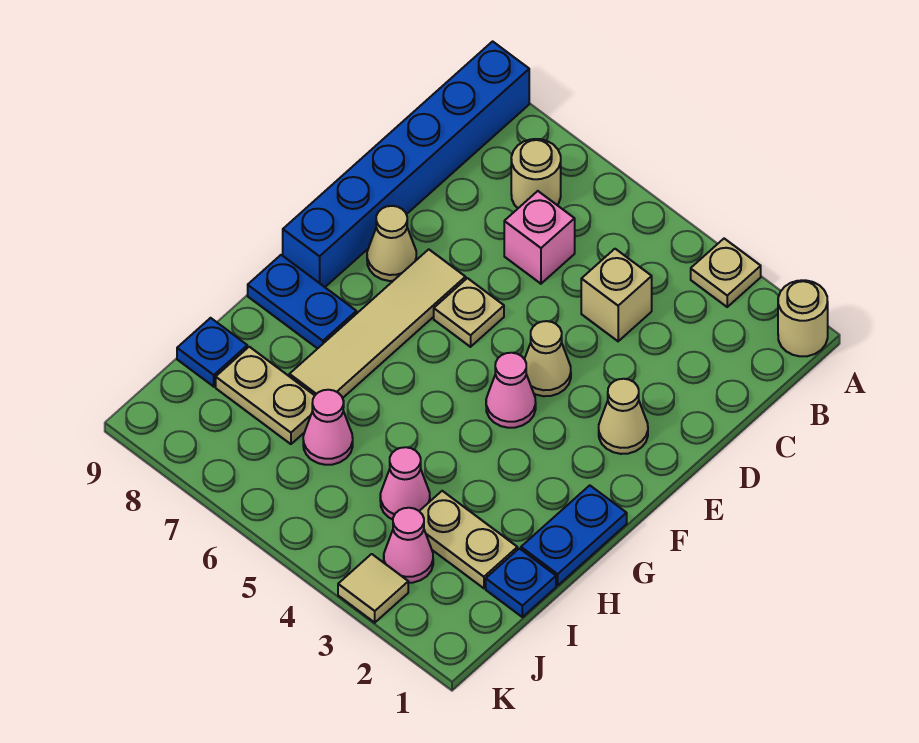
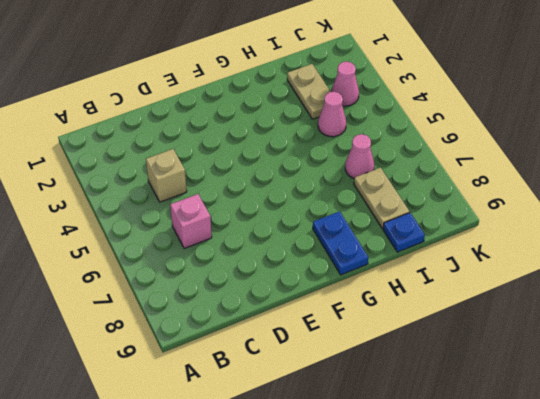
none -> tan 1x1 round brick [778,280,828,356]
none -> tan 1x1 plate [691,239,761,307]
none -> blue 1x6 brick [283,41,529,287]

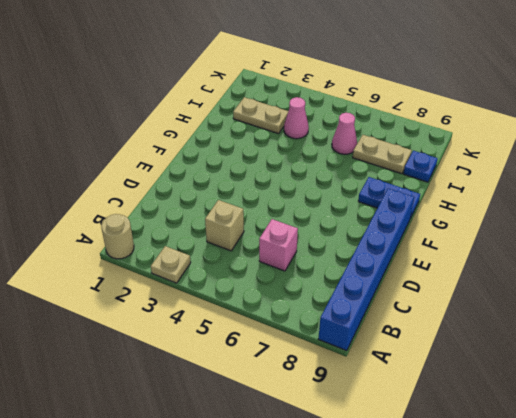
none -> tan 1x1 round brick [511,139,561,208]
none -> tan 1x1 cone [599,379,648,454]
none -> tan 1x1 cone [525,321,571,396]

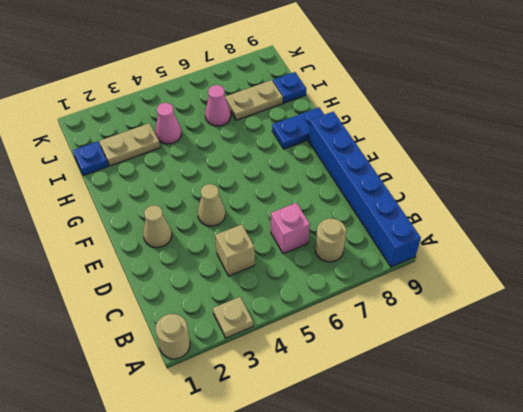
none -> tan 1x1 plate [434,278,504,347]
none -> tan 1x4 tile [289,249,466,398]
none -> tan 1x1 cone [367,206,416,281]

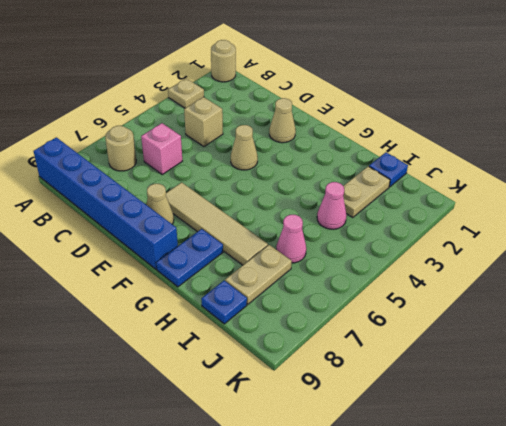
none -> tan 1x1 plate [434,278,504,347]
none -> pink 1x1 cone [486,353,536,428]
none -> blue 1x2 plate [521,485,627,585]

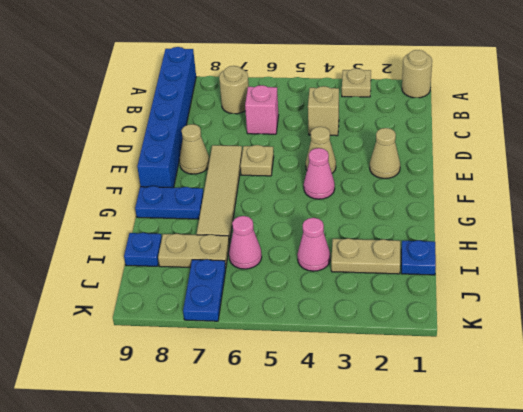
blue 1x2 plate [183,260,226,321] -> blue 1x2 plate moved to [521,485,627,585]
none -> pink 1x1 cone [384,508,433,583]
none -> tan 1x1 tile [338,554,408,623]

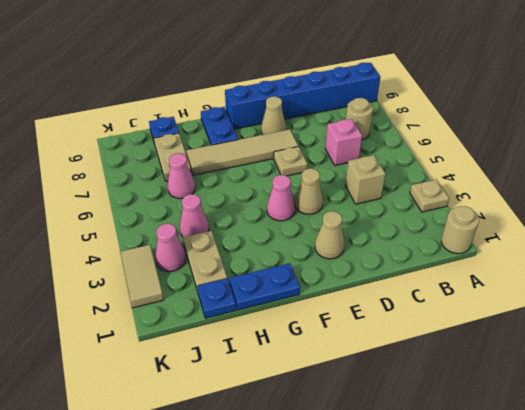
tan 1x2 tile [121,245,164,308] -> tan 1x1 tile [338,554,408,623]

